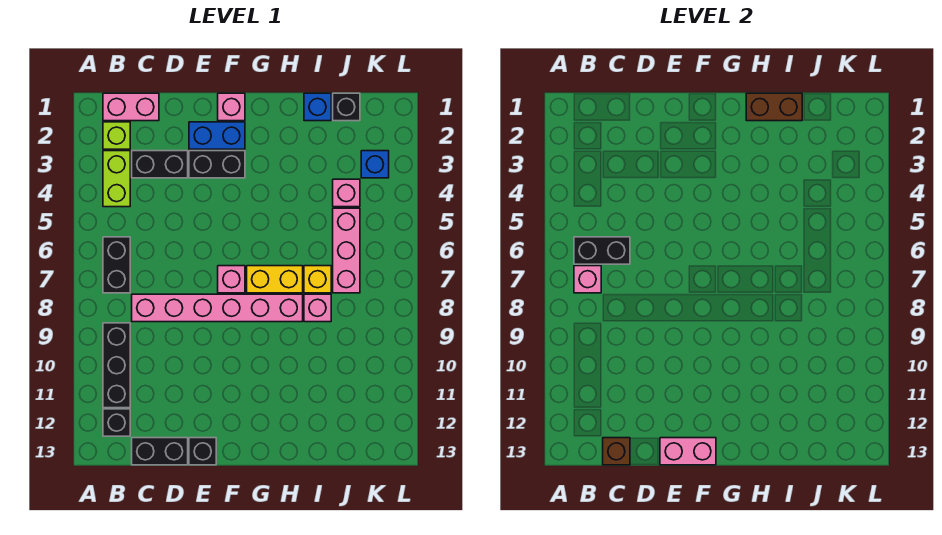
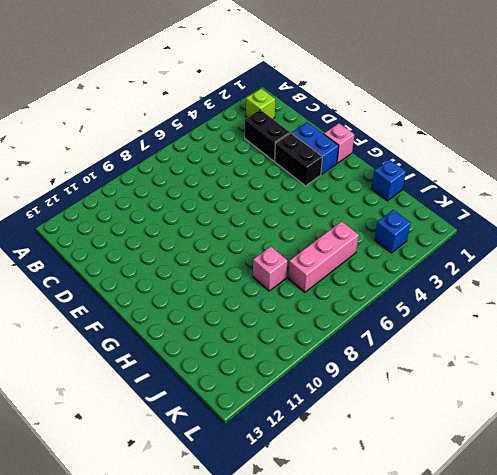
none -> pink 1x2 brick [103,93,159,121]
none -> lime 1x2 brick [103,151,130,207]
none -> black 1x2 brick [103,237,130,293]

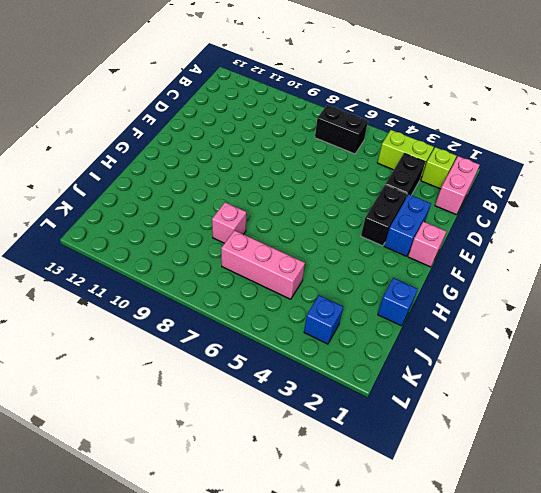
none -> black 1x3 brick [103,323,130,408]
none -> black 1x1 brick [103,409,130,436]
none -> pink 1x6 brick [132,294,303,322]

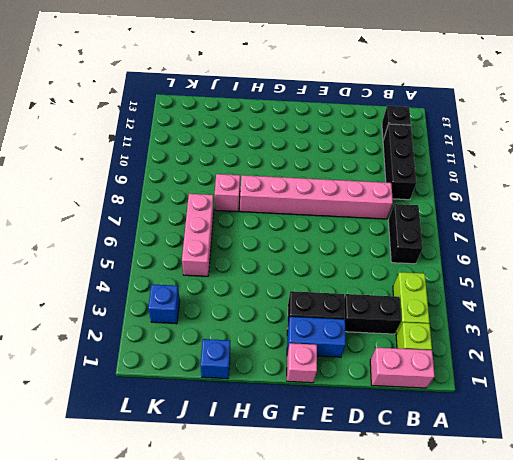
none -> black 1x2 brick [132,438,188,465]
none -> black 1x1 brick [189,438,216,465]
none -> pink 1x1 brick [218,266,245,293]

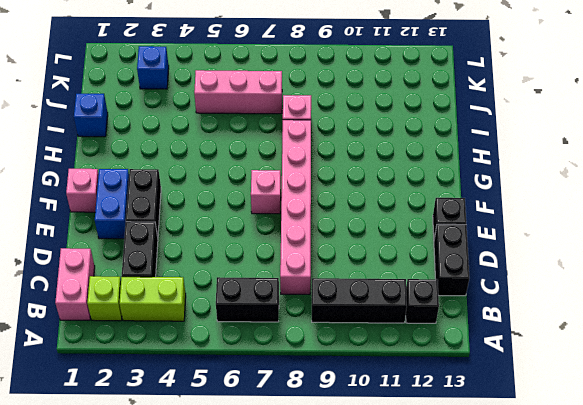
none -> yellow 1x2 brick [247,266,303,293]
none -> yellow 1x1 brick [304,266,331,293]
none -> black 1x1 brick [333,93,360,121]

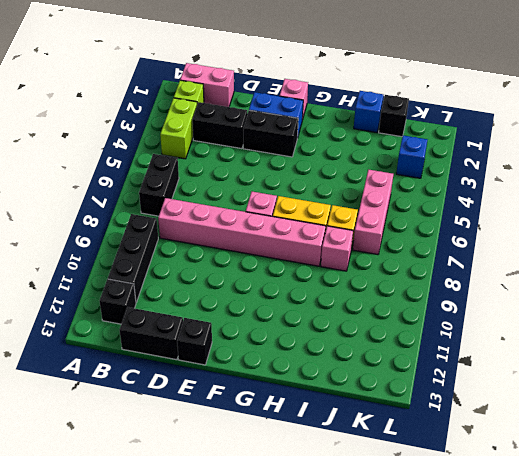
none -> pink 1x1 brick [333,179,360,207]
none -> black 1x2 brick [574,237,630,264]
none -> pink 1x1 brick [574,266,601,293]

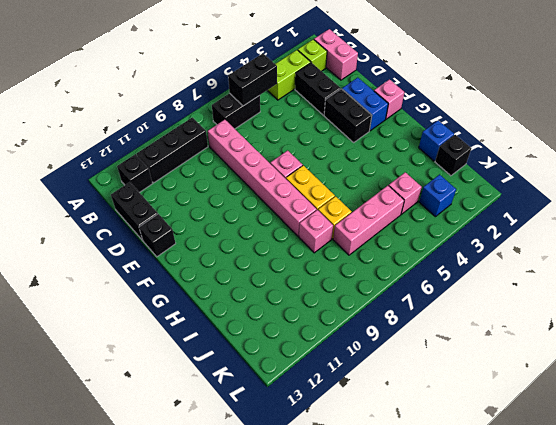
black 1x2 brick [228,53,277,106] -> black 1x2 brick turned to [574,237,630,264]
none -> pink 1x1 brick [574,266,601,293]
none -> brown 1x1 brick [603,438,630,465]
none -> pink 1x2 brick [660,438,716,465]

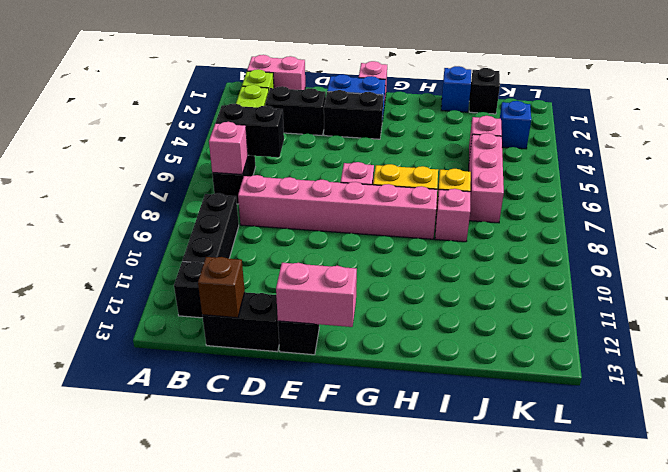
none -> brown 1x2 brick [746,93,802,121]

